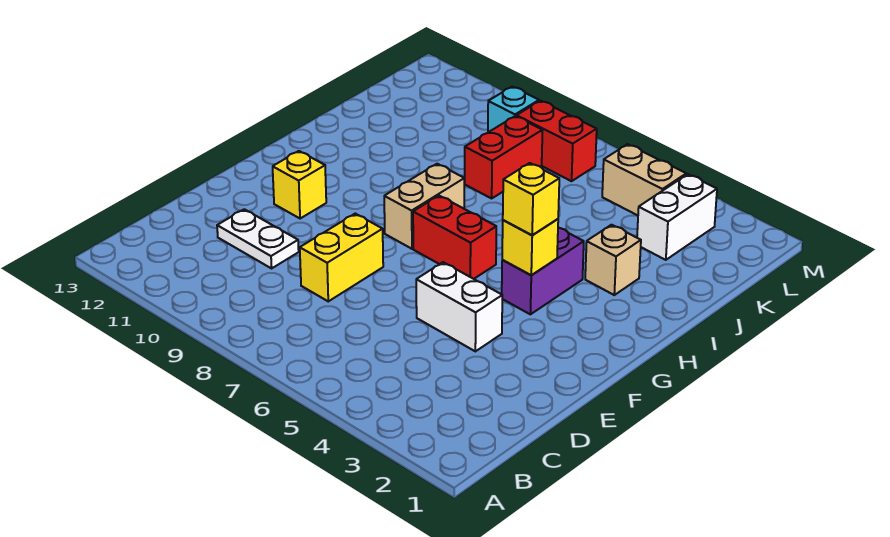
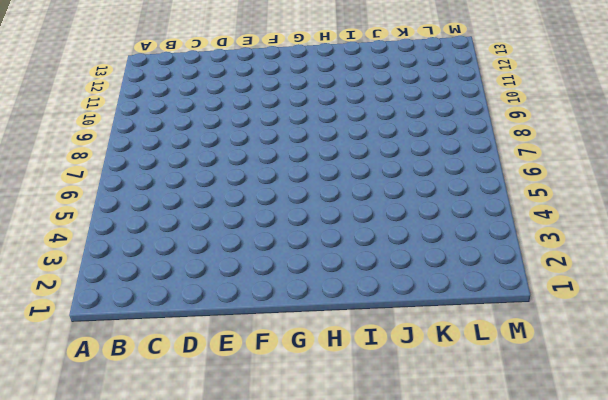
none -> yellow 1x2 brick [300,214,383,301]
none -> white 1x2 plate [217,209,299,268]
none -> white 1x2 brick [416,262,502,351]

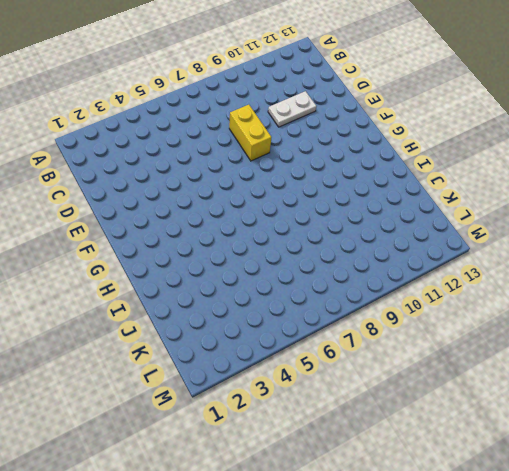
none -> white 1x2 brick [416,262,502,351]
none -> yellow 1x1 brick [273,151,326,219]
none -> purple 1x2 brick [502,228,584,314]

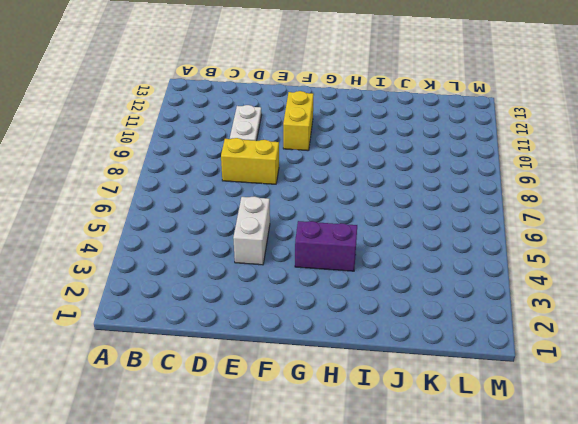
yellow 1x2 brick [283,91,314,151] -> yellow 1x1 brick [273,151,326,219]
none -> red 1x2 brick [413,196,496,279]
none -> tan 1x2 brick [384,164,464,249]
none -> tan 1x1 brick [585,225,641,295]

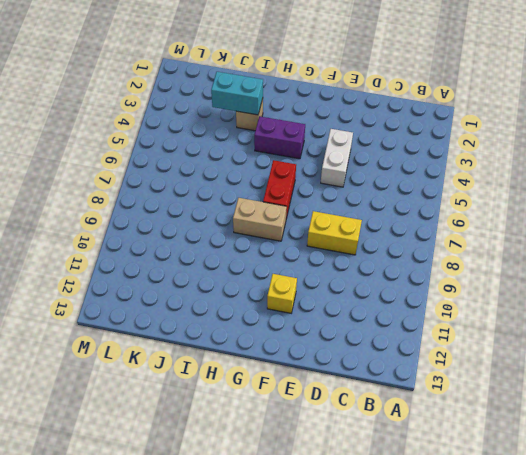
cyan 1x2 brick [211,72,263,115] -> none
none -> white 1x2 plate [217,209,299,268]
none -> red 1x2 brick [465,116,542,198]
none -> white 1x2 brick [637,174,717,260]

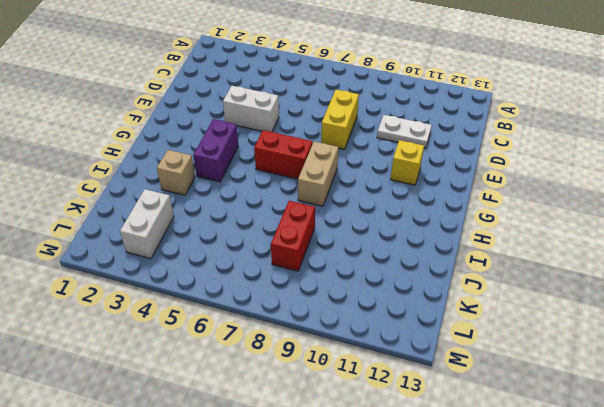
none -> tan 1x2 brick [602,144,686,215]
none -> red 1x2 brick [516,101,597,181]
none -> cyan 1x1 brick [488,87,539,132]

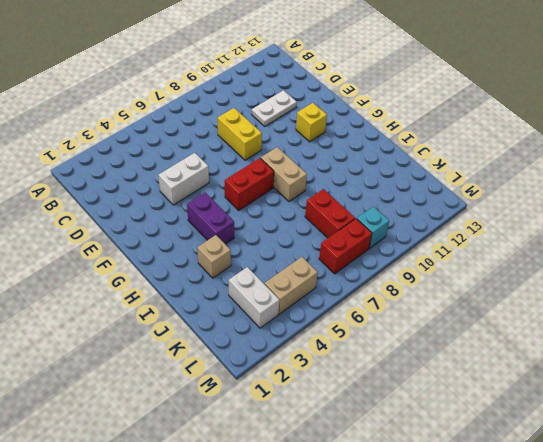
none -> yellow 1x1 brick [502,219,558,275]
none -> yellow 1x1 brick [503,163,559,235]

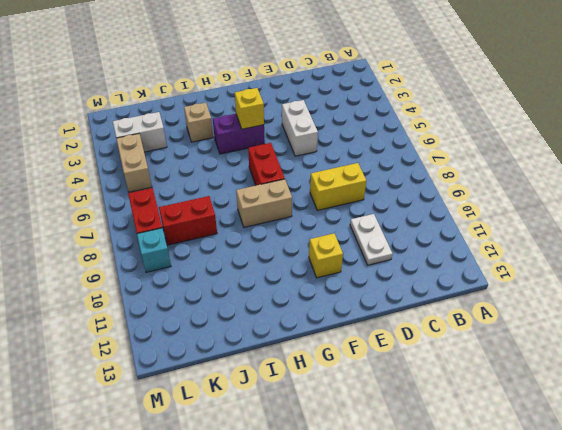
none -> yellow 1x1 brick [503,163,559,235]

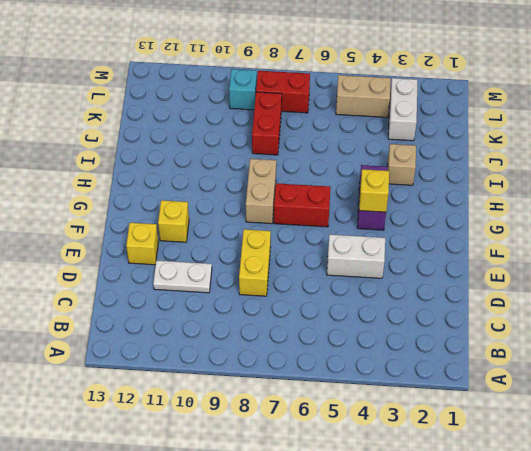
yellow 1x1 brick [126,223,158,265] -> yellow 1x1 brick moved to [503,163,559,235]

